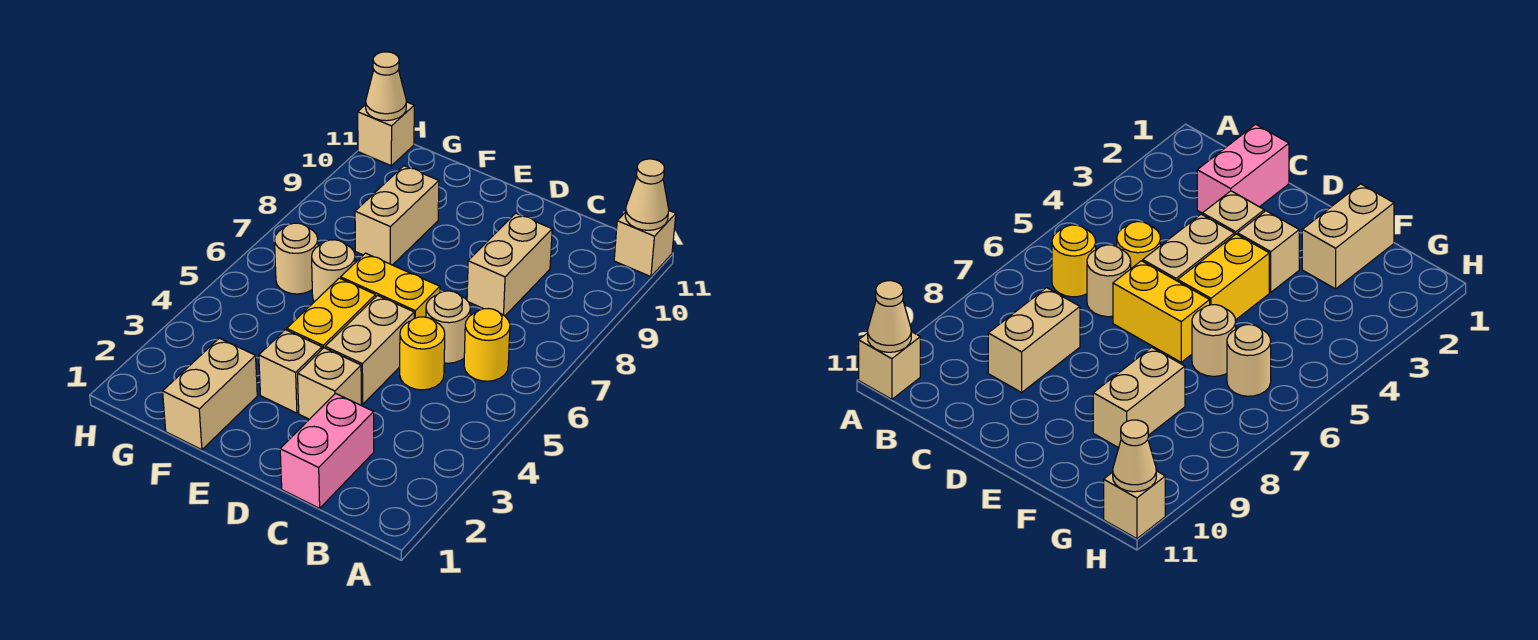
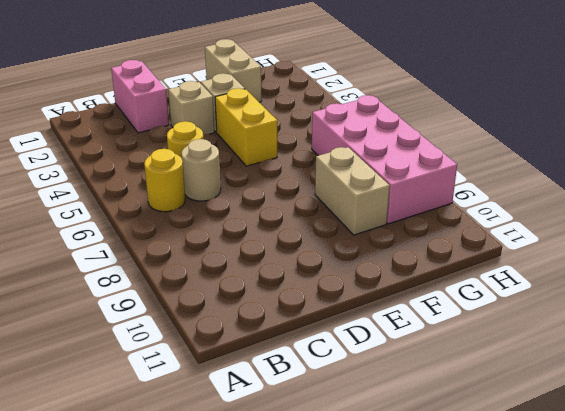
pink 2x4 brick [312,95,457,224] -> tan 1x1 round brick [275,223,318,294]
none -> tan 1x1 brick [614,211,676,277]
none -> tan 1x2 brick [467,213,552,316]
none -> tan 1x2 brick [325,296,414,404]

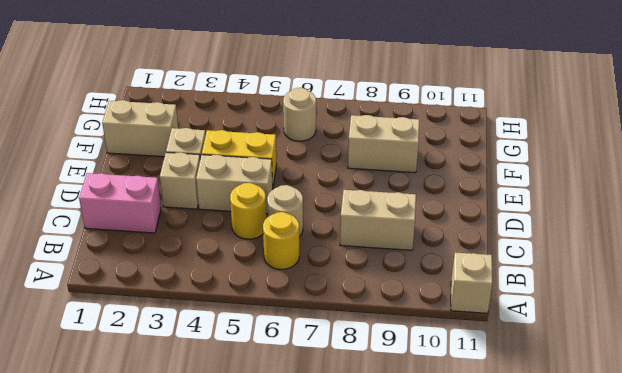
none -> yellow 1x2 brick [341,253,440,318]
none -> tan 1x1 round brick [312,240,355,302]
none -> tan 1x1 brick [358,102,414,166]

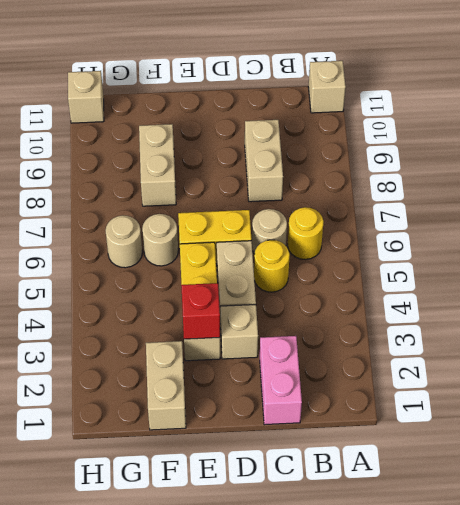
red 1x1 brick [181,283,220,339] -> none
none -> tan 1x1 cone [625,159,669,230]
none -> tan 1x1 cone [366,52,407,121]

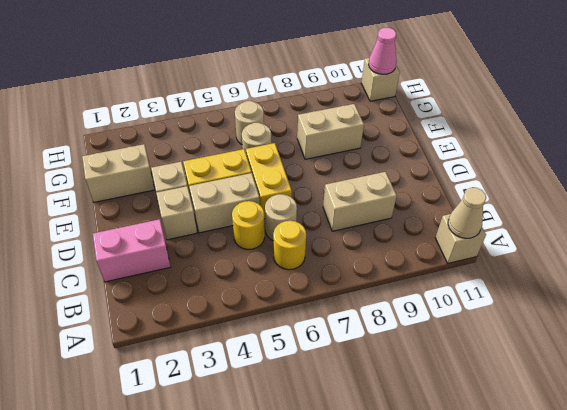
pink 1x1 cone [368,28,397,74] -> tan 1x1 cone [366,52,407,121]

